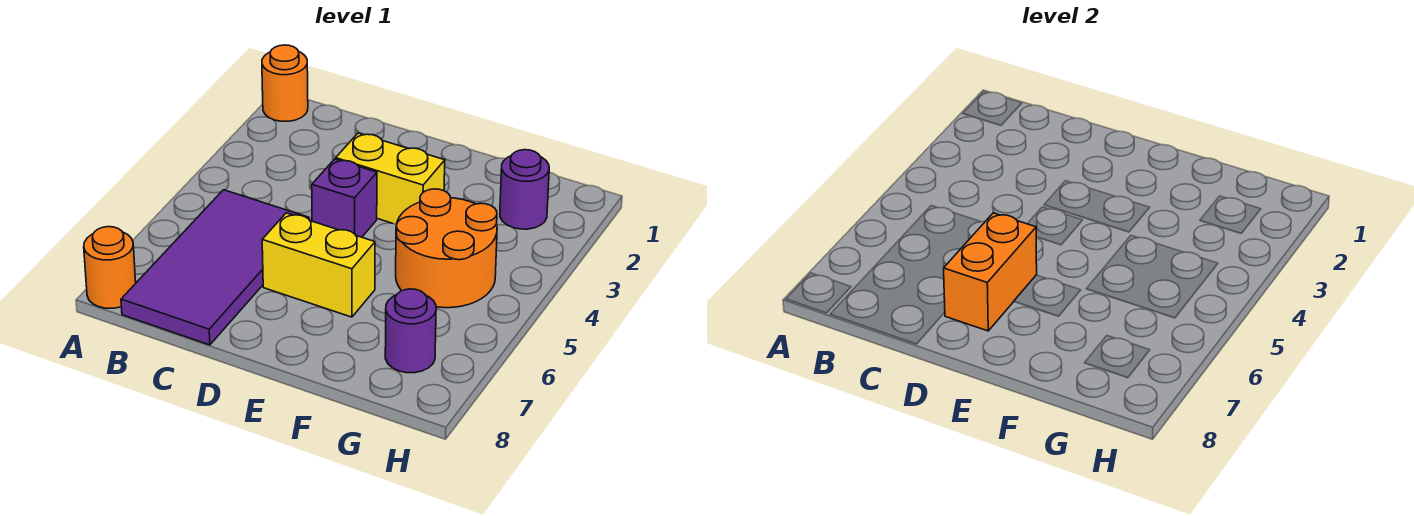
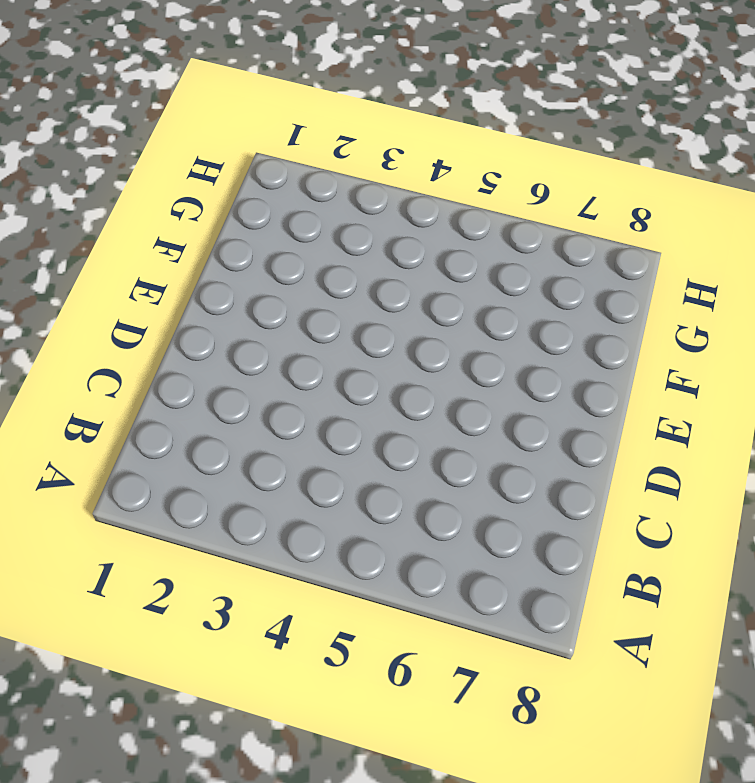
none -> orange 1x1 round brick [262,45,308,121]
none -> orange 1x1 round brick [84,227,136,308]

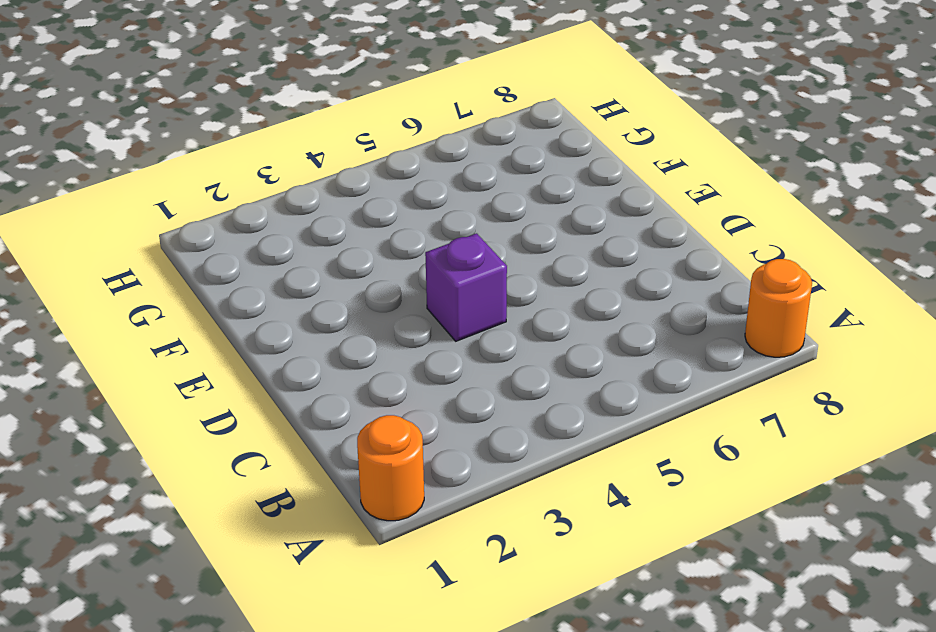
none -> purple 2x4 tile [121,190,309,345]
none -> yellow 1x2 brick [336,133,445,225]

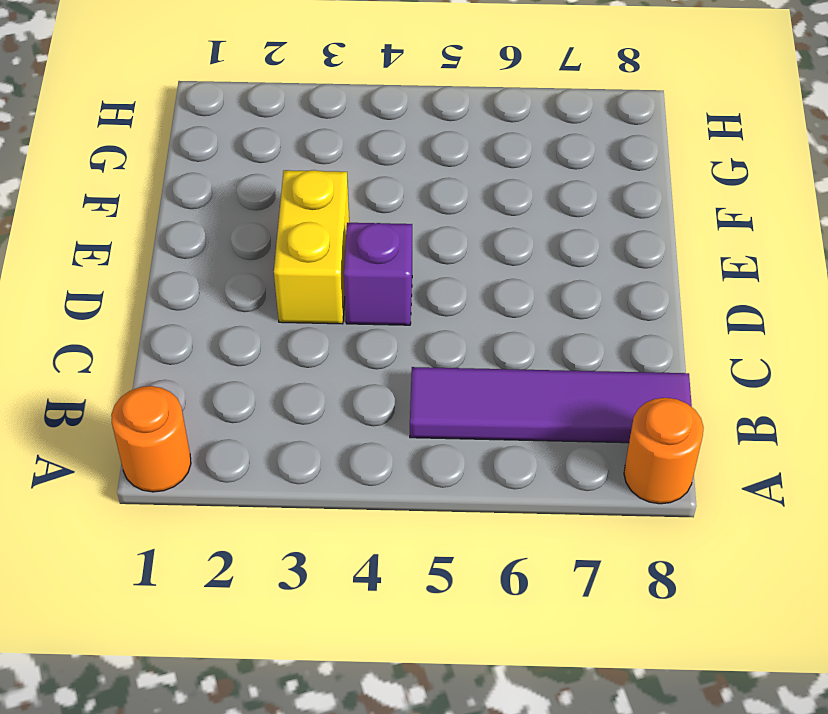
purple 1x4 tile [410,367,692,443] -> purple 2x4 tile [121,190,309,345]
none -> yellow 1x2 brick [262,213,375,317]
none -> orange 2x2 round brick [396,189,497,308]

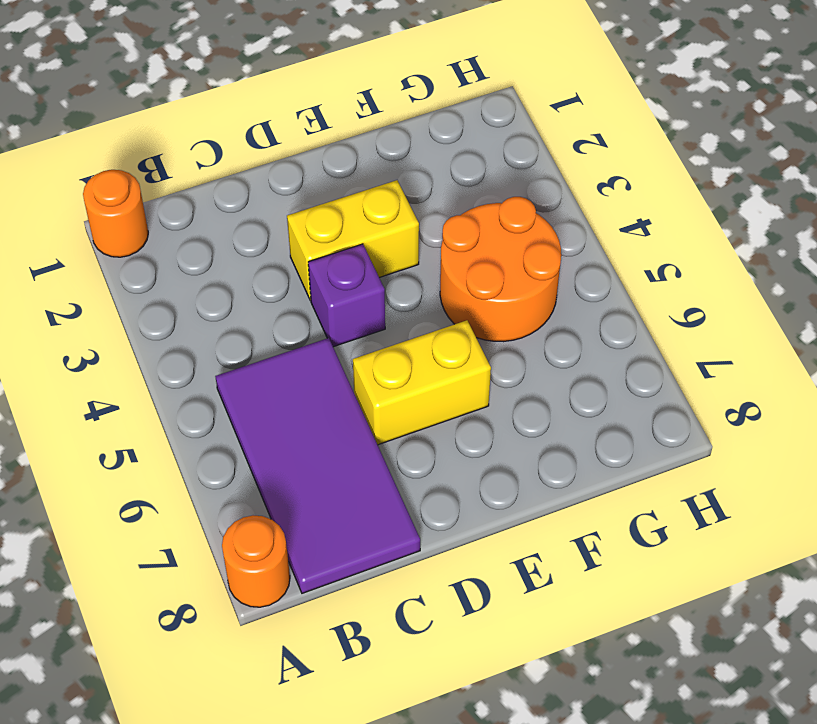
none -> purple 1x1 round brick [500,150,549,229]
none -> purple 1x1 round brick [385,289,436,373]

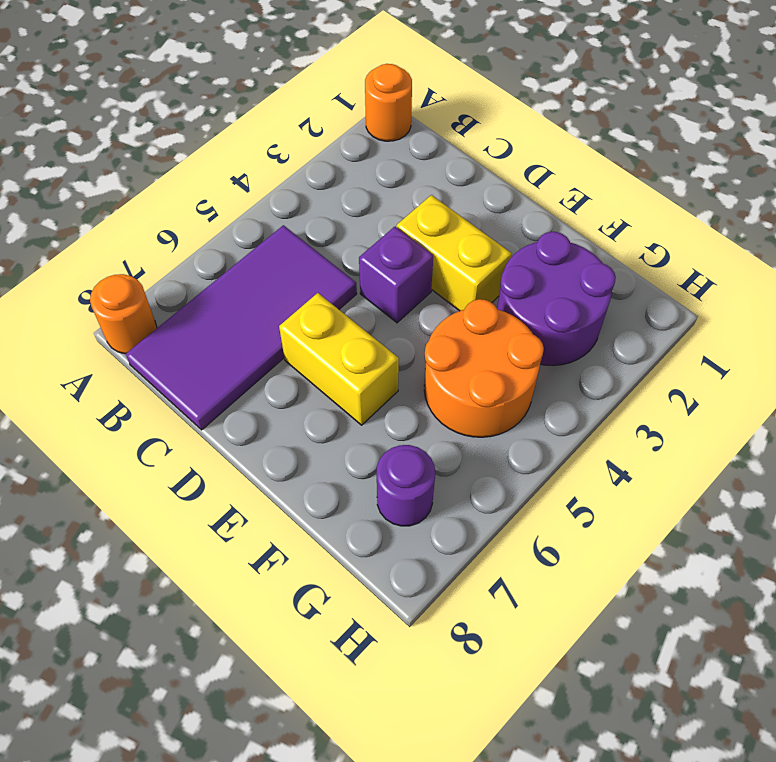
purple 2x2 round brick [497,232,616,366] -> purple 1x1 round brick [500,150,549,229]
none -> orange 1x2 brick [944,213,1037,331]

